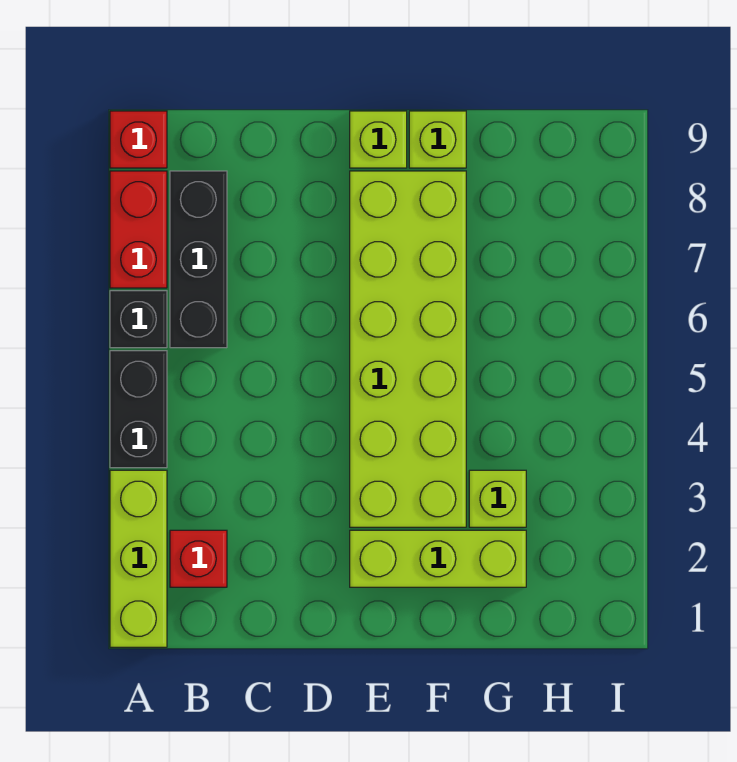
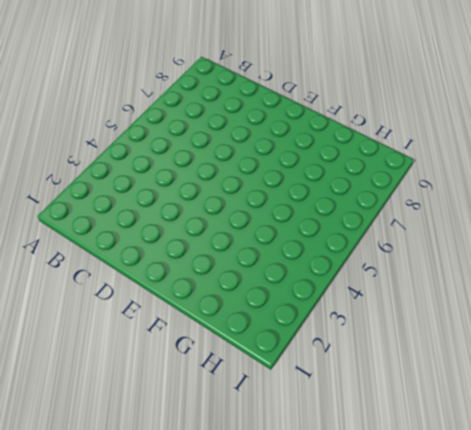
none -> lime 1x3 brick [110,470,167,647]
none -> black 1x2 brick [110,351,167,468]
none -> black 1x1 brick [110,291,167,348]

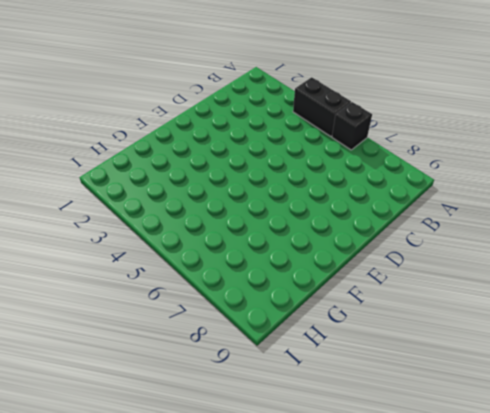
none -> lime 1x3 brick [110,470,167,647]
none -> red 1x2 brick [110,171,167,288]
none -> red 1x1 brick [110,111,167,168]

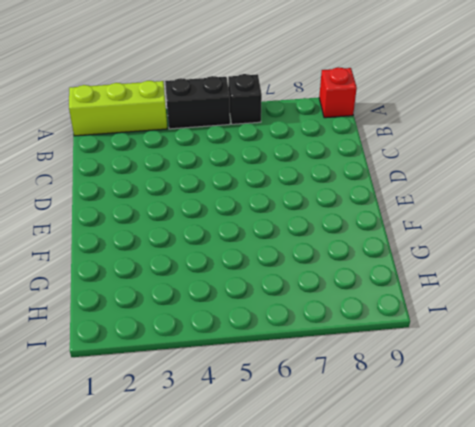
none -> red 1x2 brick [110,171,167,288]
none -> red 1x1 brick [170,530,227,587]
none -> black 1x3 brick [170,171,227,348]

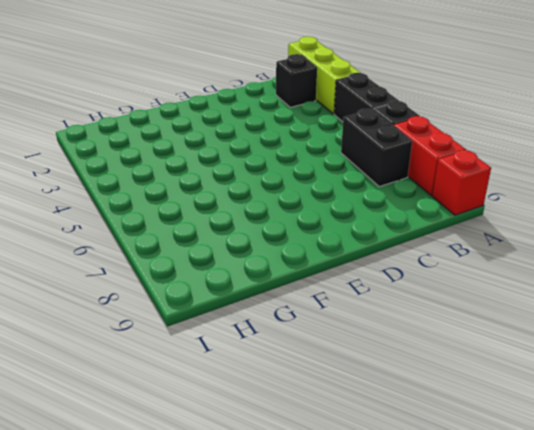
black 1x1 brick [276,54,317,107] -> red 1x1 brick [170,530,227,587]
black 1x2 brick [341,109,412,187] -> black 1x3 brick [170,171,227,348]
none -> lime 1x3 brick [350,530,526,587]
none -> lime 2x6 brick [350,171,466,527]
none -> lime 1x1 brick [350,111,407,168]

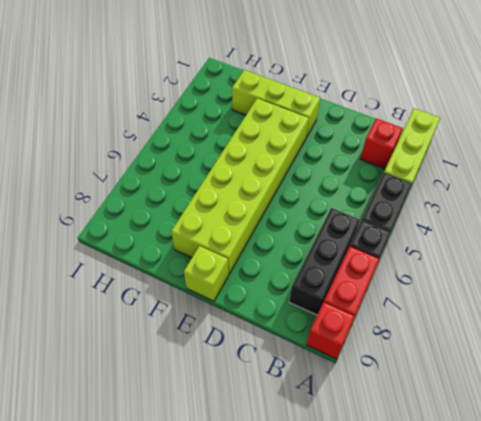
none -> lime 1x1 brick [409,111,466,168]
none -> lime 1x1 brick [469,470,526,527]

